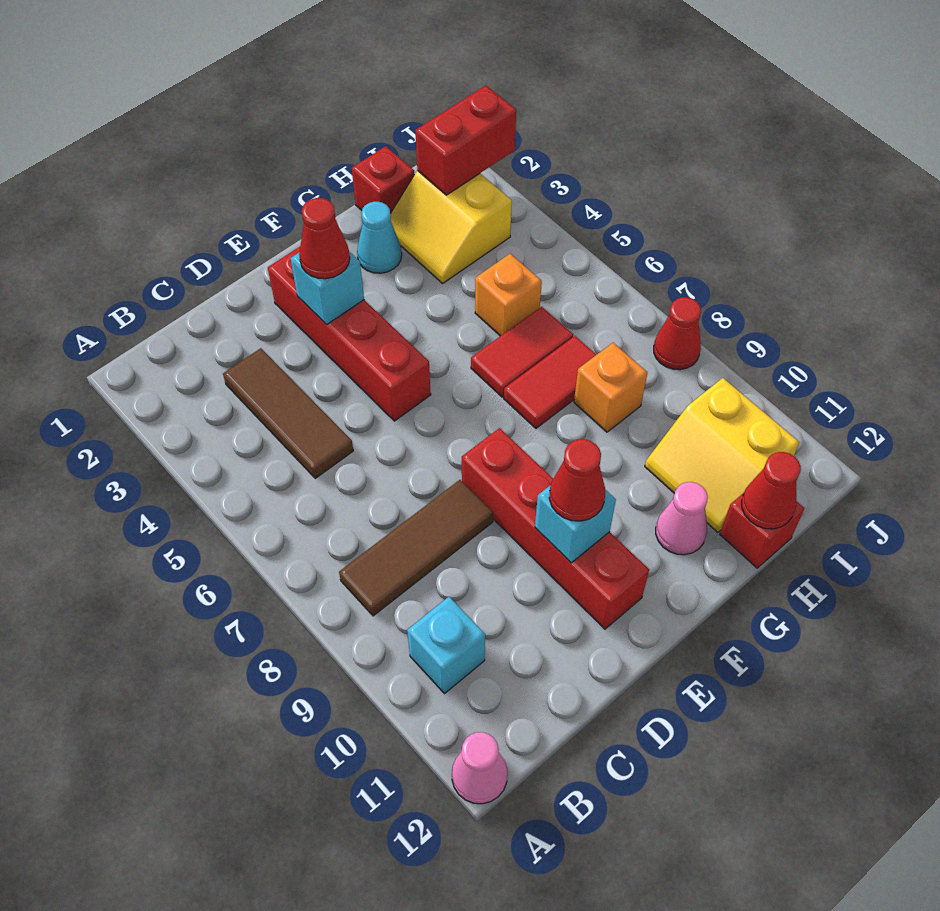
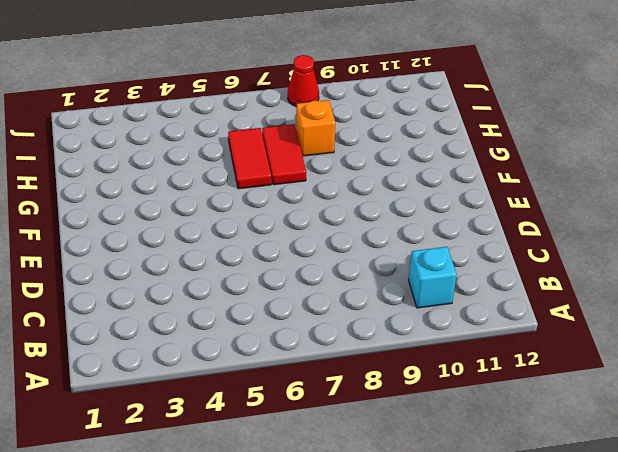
none -> pink 1x1 cone [452,732,507,804]
none -> brown 1x3 tile [339,480,493,616]
none -> brown 1x3 tile [223,348,353,478]

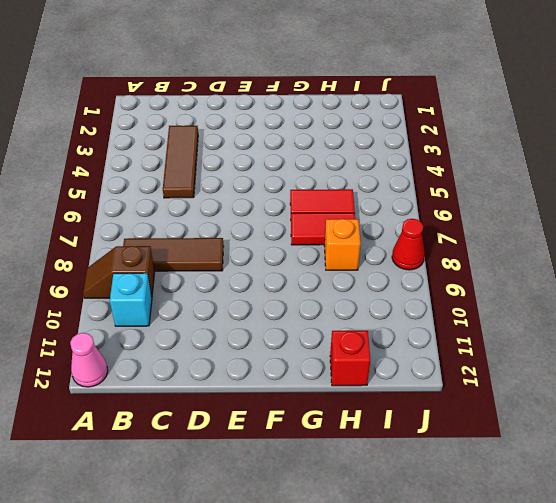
brown 1x2 slope [83,246,155,298] -> none
none -> red 1x4 brick [268,247,431,421]
none -> red 1x4 brick [462,428,649,629]
none -> cyan 1x1 cone [357,202,402,273]

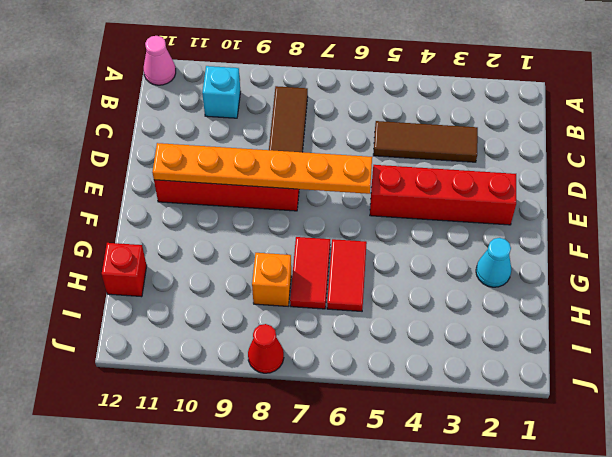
orange 1x6 plate [152,143,372,194] -> cyan 1x1 brick [535,486,616,563]
none -> pink 1x1 cone [656,482,708,555]
none -> red 1x1 brick [352,146,414,213]
none -> yellow 2x2 slope [390,171,512,283]

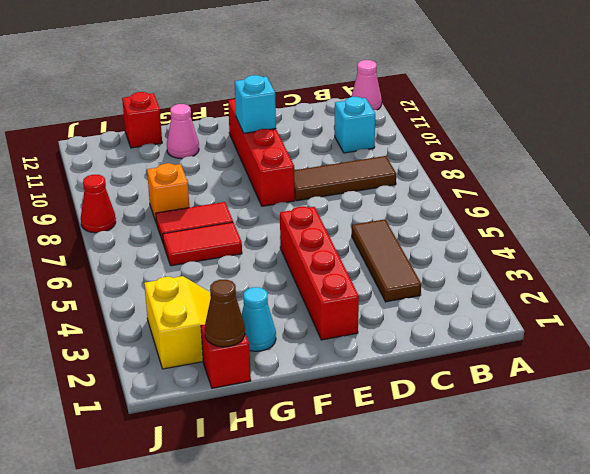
brown 1x1 cone [205,280,245,347] -> none
none -> orange 1x1 brick [475,254,542,336]
none -> yellow 2x2 slope [645,378,799,533]
none -> cyan 1x1 brick [291,252,364,325]

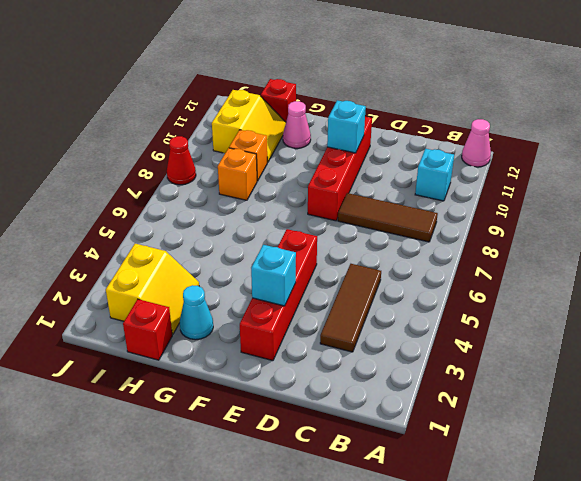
orange 1x1 brick [229,130,268,181] -> orange 1x1 brick moved to [475,254,542,336]
none -> red 1x2 tile [471,307,573,397]
none -> red 1x2 tile [504,336,596,428]
none -> red 1x1 cone [742,452,801,529]

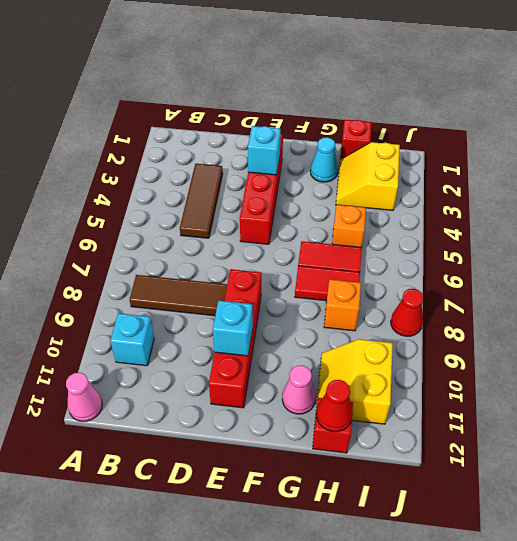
none -> red 1x2 brick [415,86,516,195]
none -> red 1x1 cone [299,198,350,279]
none -> red 1x1 cone [549,439,605,521]

